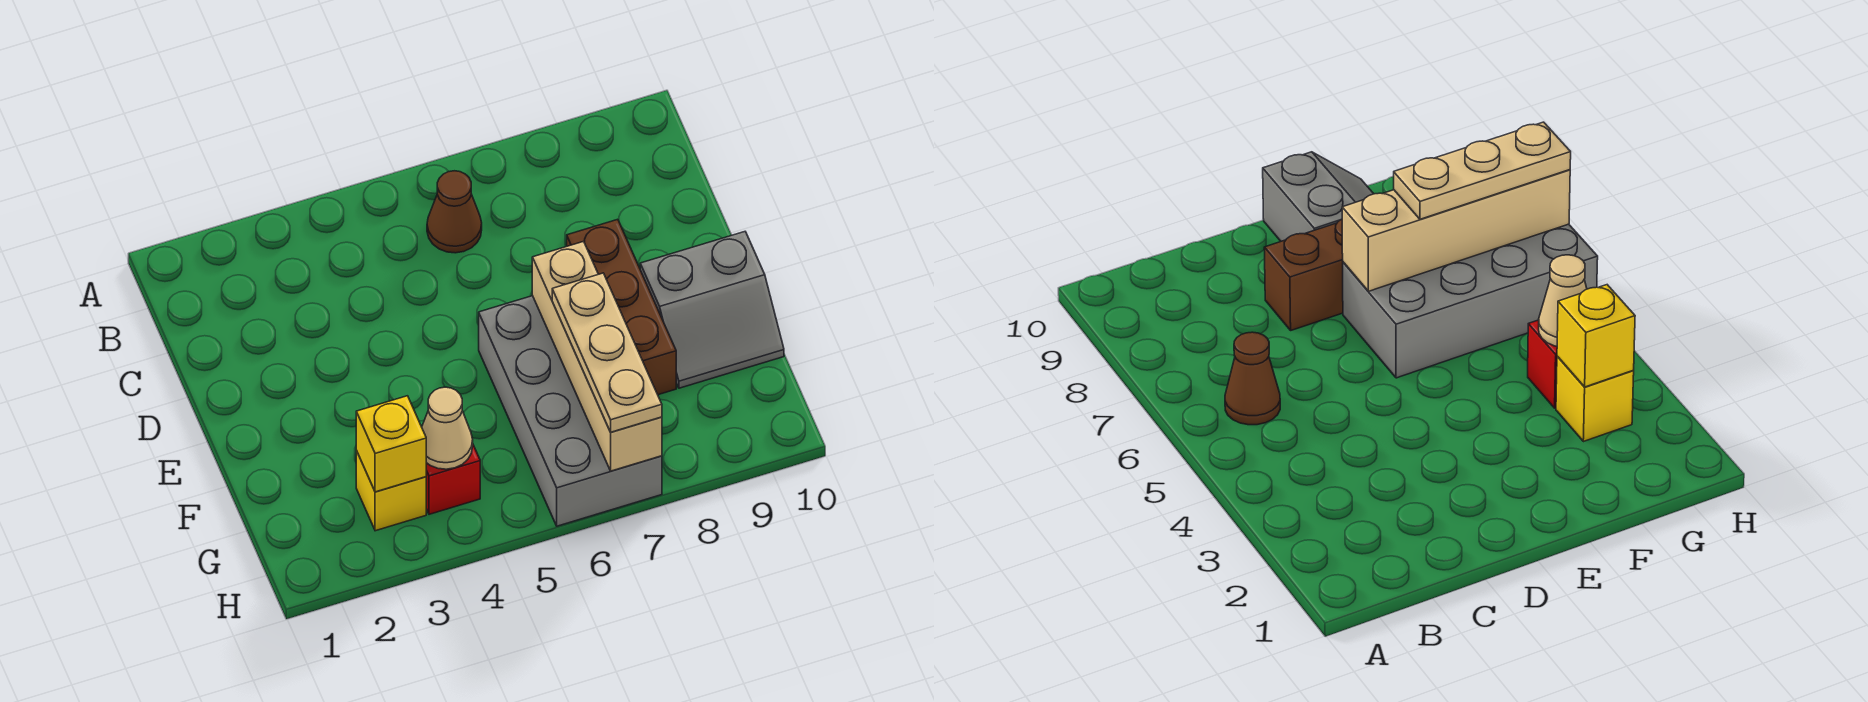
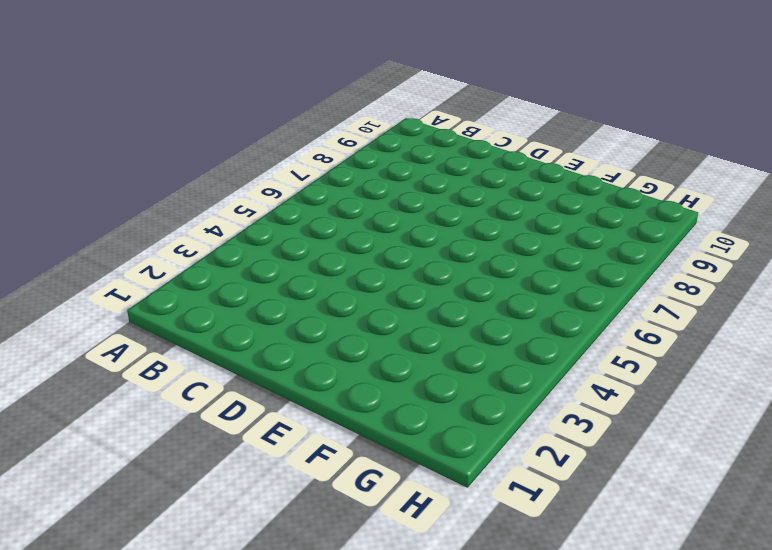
none -> brown 1x1 cone [427,171,482,253]
none -> brown 1x3 brick [567,219,676,395]

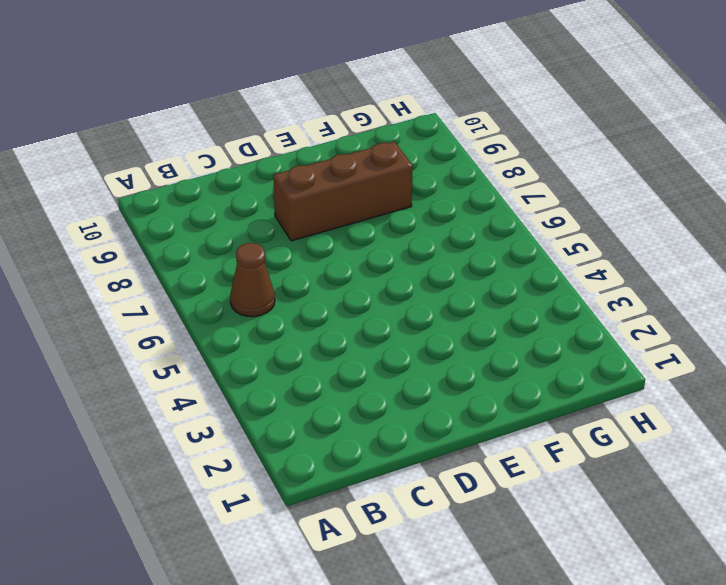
none -> grey 2x4 brick [479,296,662,526]
none -> grey 2x2 slope [640,232,784,388]

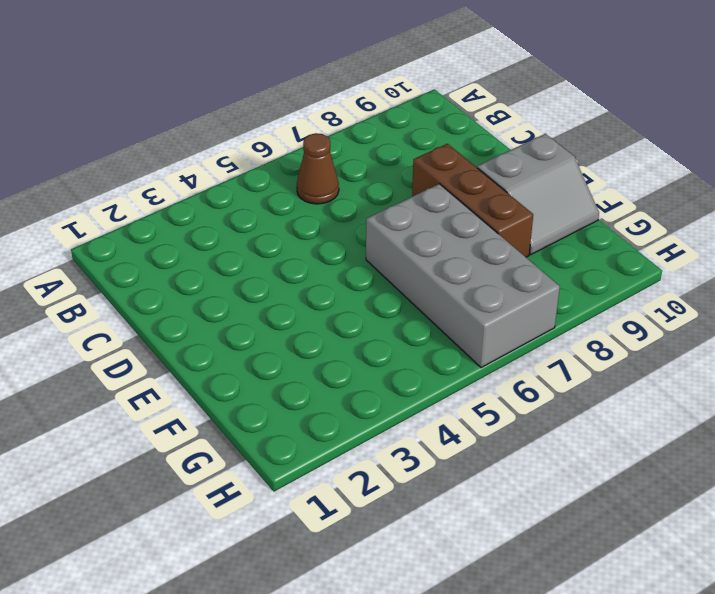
none -> yellow 1x1 brick [356,451,426,531]
none -> red 1x1 brick [426,445,480,514]

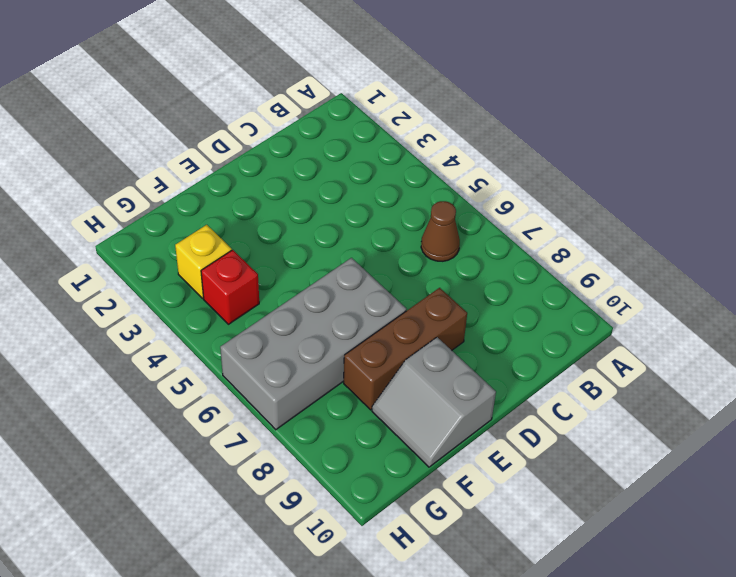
none -> tan 1x4 brick [532,241,662,471]
none -> yellow 1x1 brick [356,396,426,492]

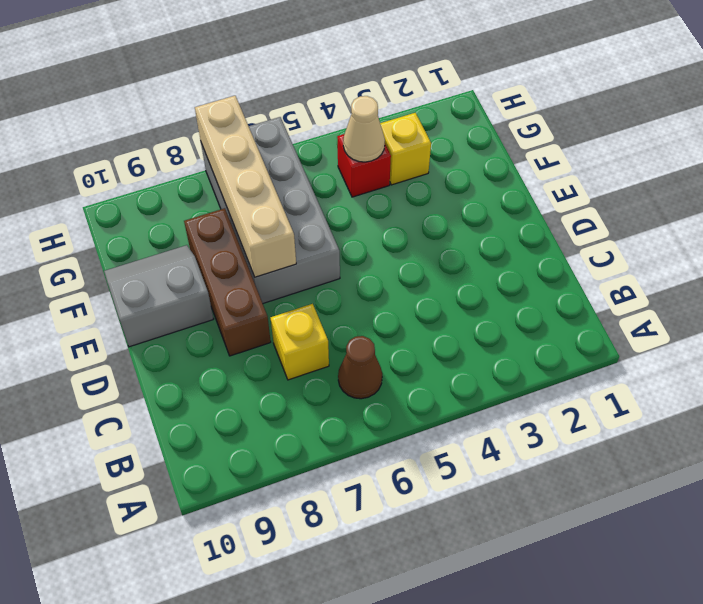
yellow 1x1 brick [271,304,329,380] -> yellow 1x1 brick moved to [356,396,426,492]
none -> tan 1x3 plate [552,273,662,432]

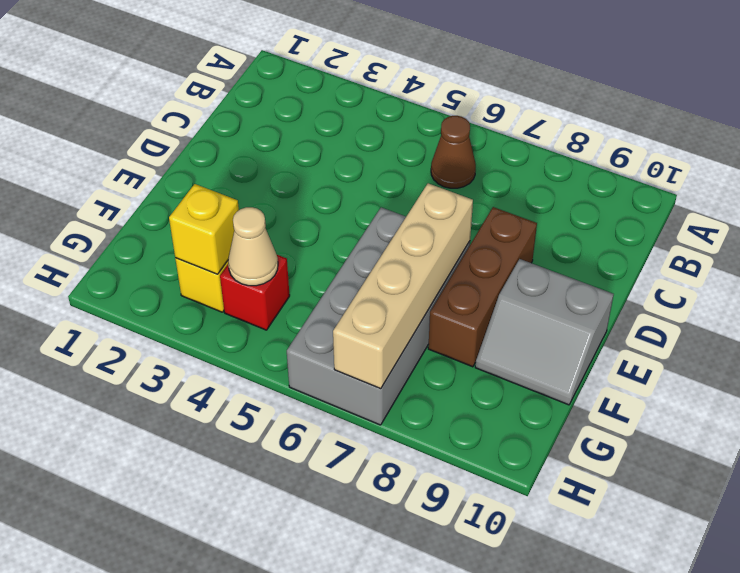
none -> tan 1x3 plate [552,273,662,432]

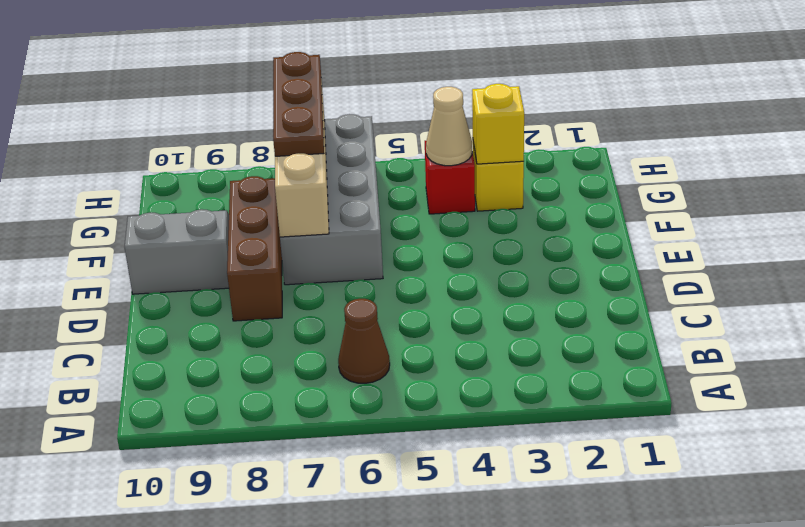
brown 1x3 plate [273,52,324,156] -> tan 1x3 plate [552,273,662,432]

